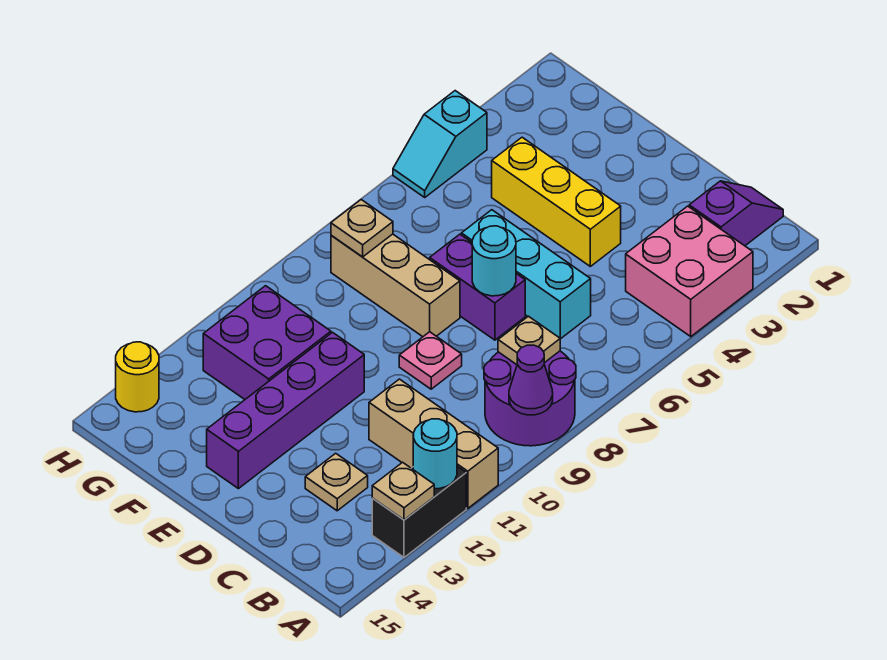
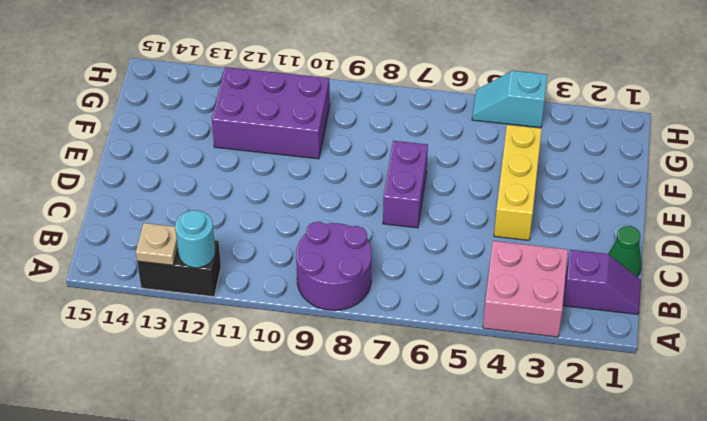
green 1x1 cone [608,226,642,276] -> none
purple 2x3 brick [212,67,330,159] -> purple 2x2 brick [203,286,331,399]
none -> tan 1x3 brick [369,379,498,508]
none -> cyan 1x3 brick [461,210,591,339]
none -> tan 1x1 plate [305,453,368,511]

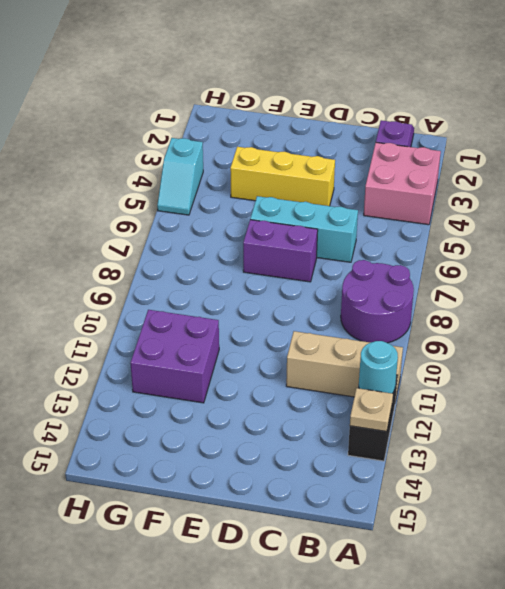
none -> tan 1x1 plate [305,453,368,511]
none -> pink 1x1 plate [399,332,462,389]
none -> tan 1x3 brick [331,234,460,337]

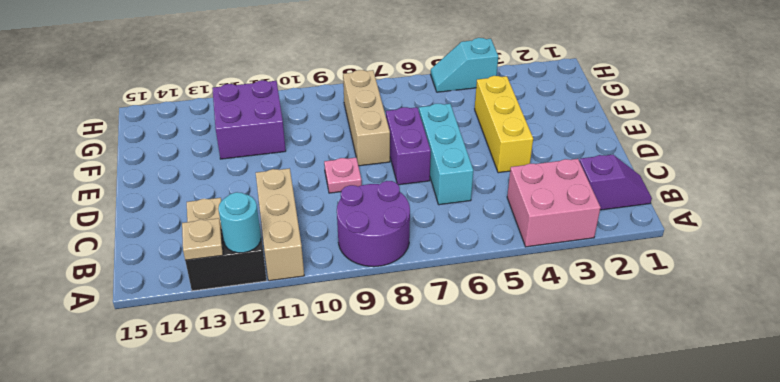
none -> purple 1x4 brick [207,332,364,489]
none -> yellow 1x1 round brick [116,342,159,412]
none -> purple 1x1 cone [509,345,553,415]

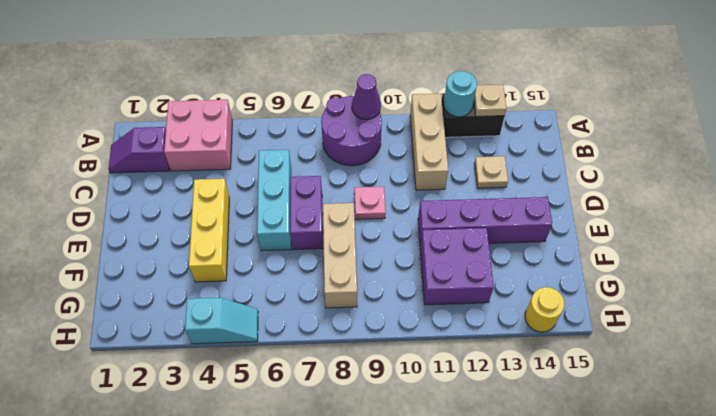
none -> tan 1x1 plate [498,316,560,365]
none -> cyan 1x1 round brick [472,226,516,296]
none -> tan 1x1 plate [331,200,393,257]

